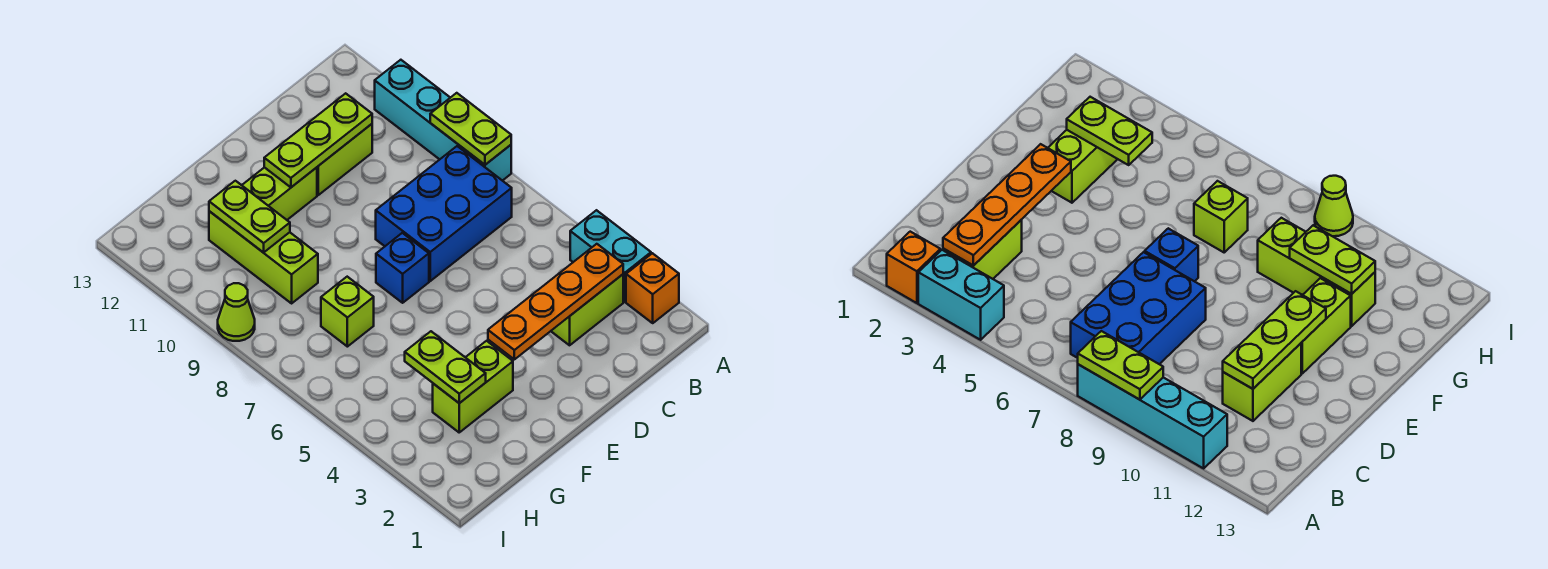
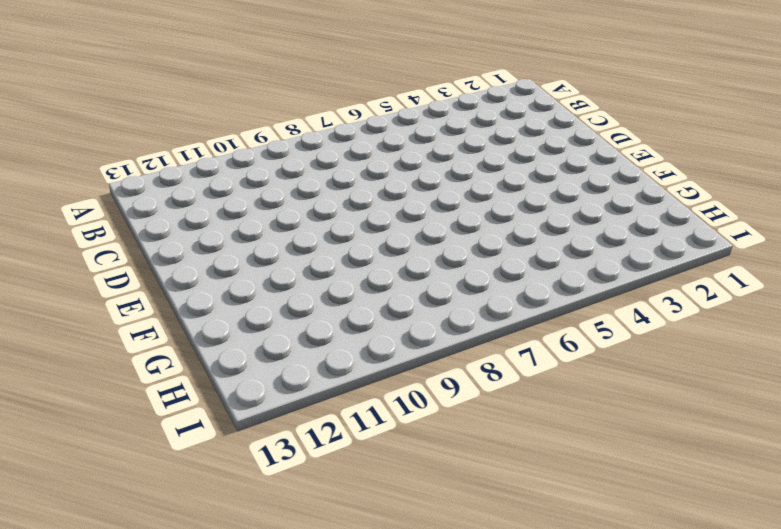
none -> orange 1x1 brick [626,253,679,323]
none -> cyan 1x2 brick [570,210,651,302]
none -> cyan 1x4 brick [375,60,511,181]

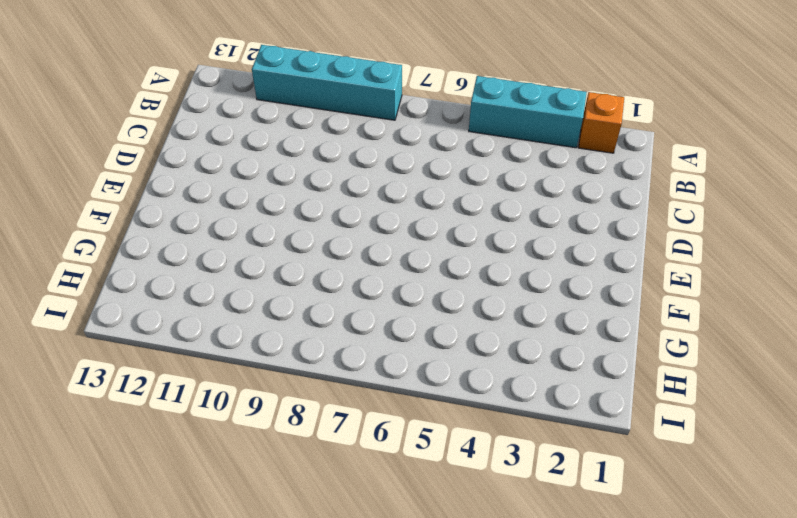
cyan 1x3 brick [469,76,587,148] -> cyan 1x2 brick [570,210,651,302]
none -> lime 1x2 brick [551,274,623,345]
none -> blue 2x3 brick [376,146,512,281]
none -> lime 1x2 brick [317,124,372,195]

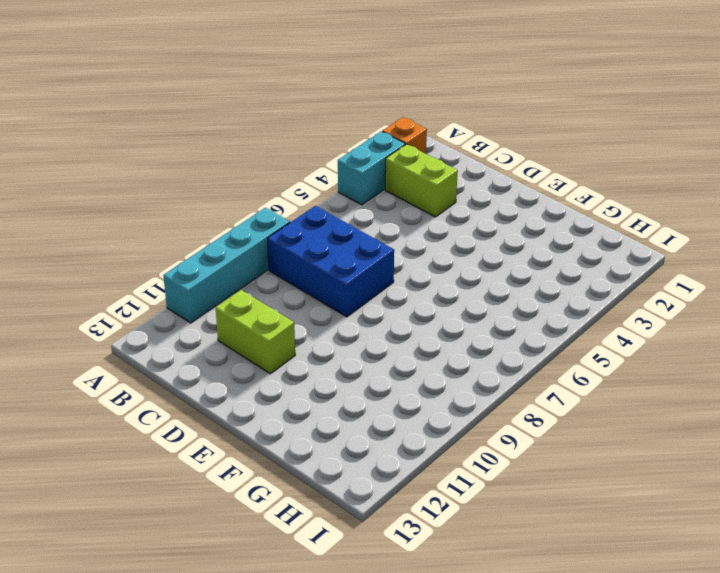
none -> blue 1x1 brick [376,233,429,303]
none -> lime 1x2 brick [242,167,317,220]
none -> lime 1x2 brick [433,341,513,432]

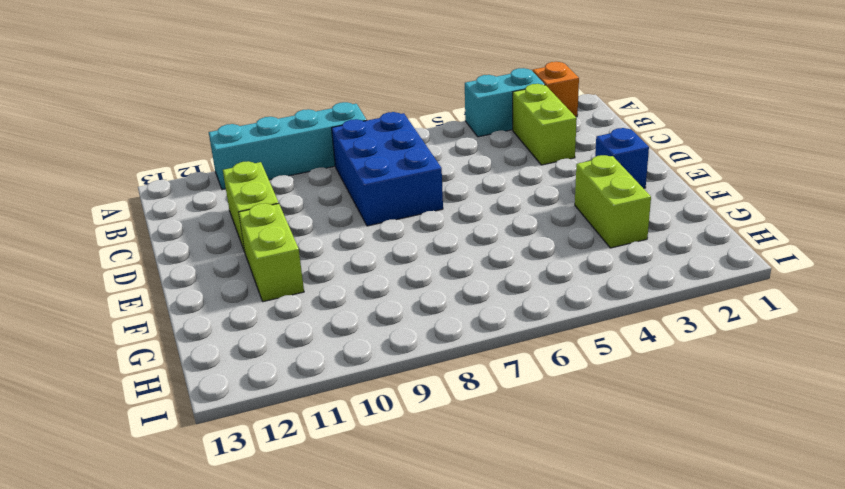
blue 1x1 brick [595,128,649,188] -> blue 1x1 brick moved to [376,233,429,303]
none -> lime 1x1 brick [321,277,374,347]
none -> lime 1x3 brick [209,211,318,303]
none -> lime 1x1 cone [218,283,255,341]

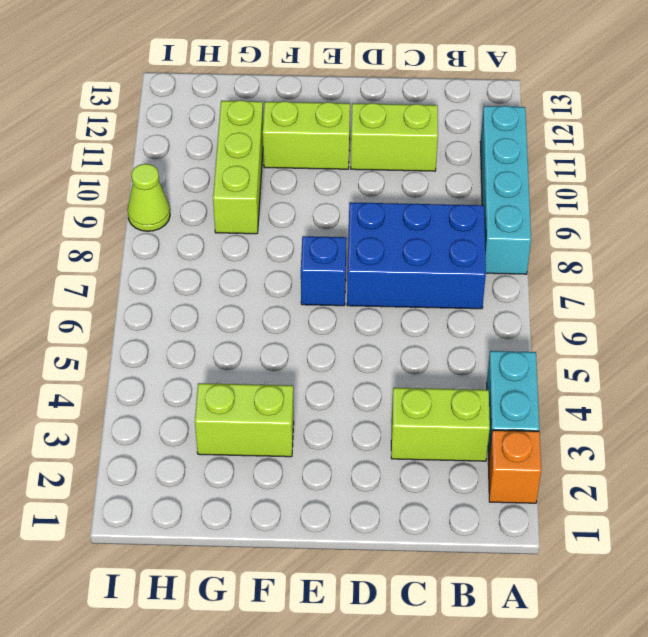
none -> lime 1x1 brick [321,277,374,347]
none -> lime 1x2 plate [430,93,511,165]
none -> orange 1x4 plate [488,244,623,359]

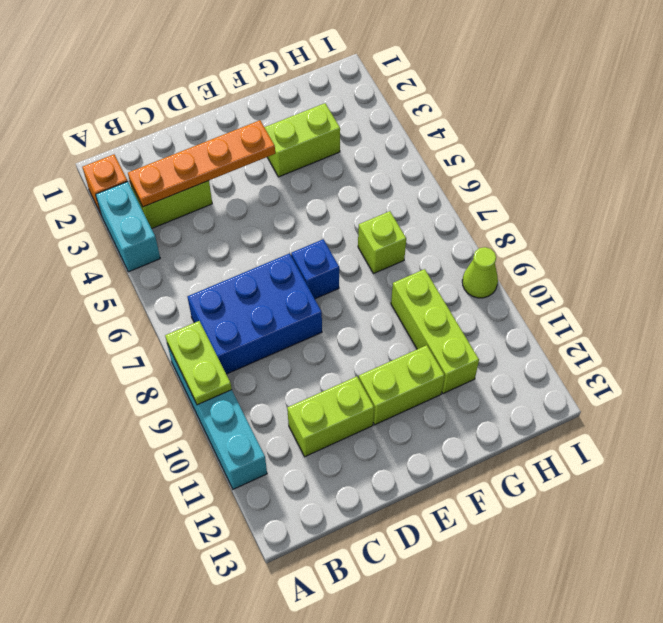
none -> lime 1x3 plate [264,93,372,187]
none -> lime 1x2 plate [405,331,486,403]
none -> lime 1x2 plate [209,181,290,253]

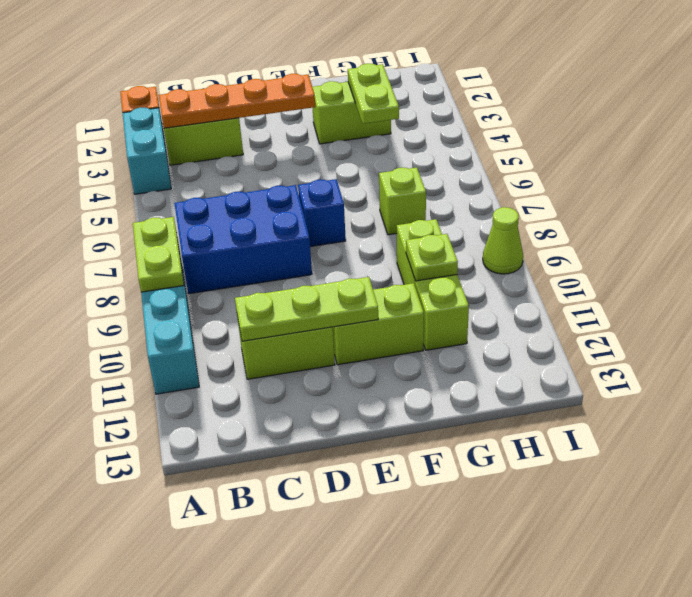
lime 1x1 plate [406,234,458,281] -> lime 1x2 plate [209,181,290,253]

